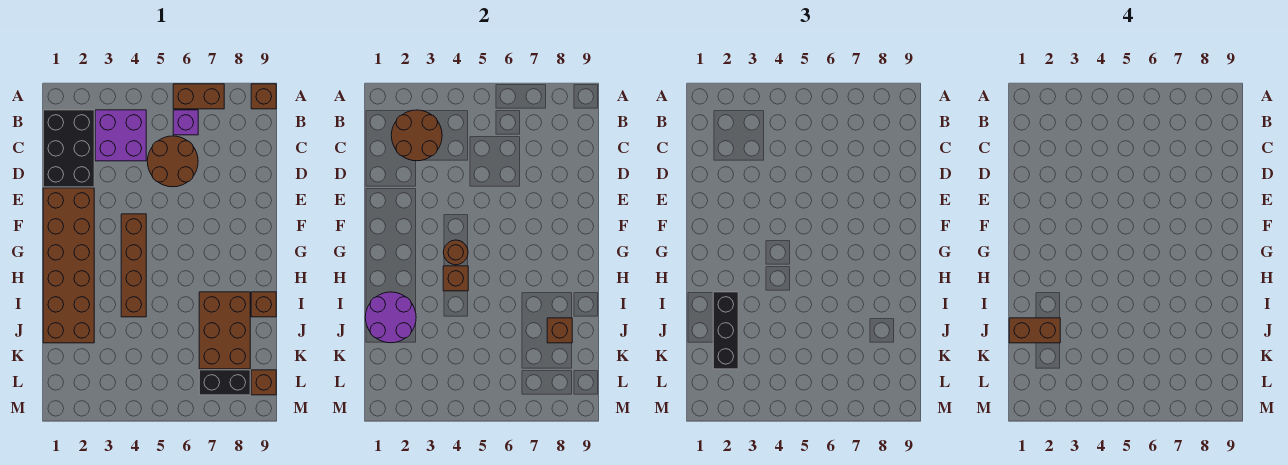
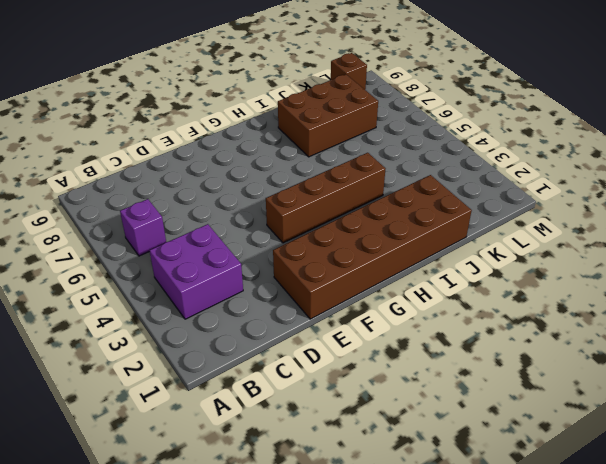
none -> brown 1x2 brick [173,84,224,109]
none -> brown 1x1 brick [251,84,276,109]
none -> black 2x3 brick [43,110,94,187]

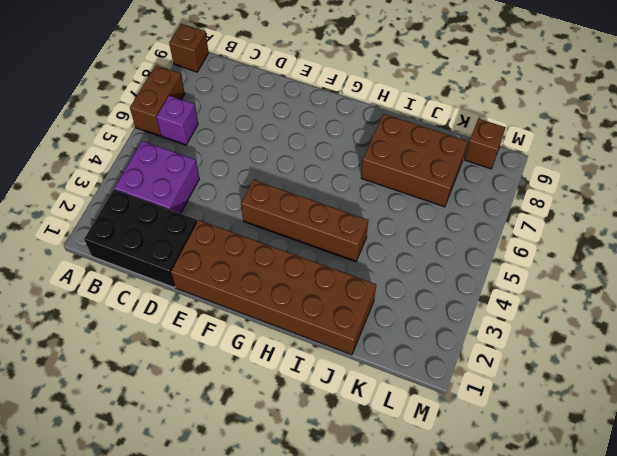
none -> brown 2x2 round brick [147,136,198,187]
none -> brown 1x1 brick [251,292,276,317]
none -> black 1x2 brick [199,370,250,395]

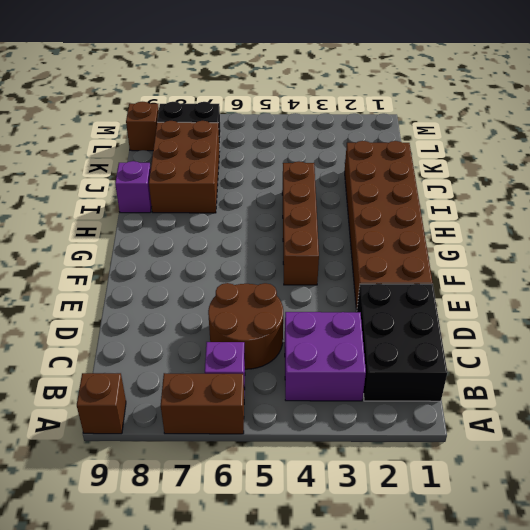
purple 1x1 brick [115,161,152,213] -> brown 1x1 brick [251,292,276,317]
none -> brown 2x2 round brick [391,110,442,161]
none -> brown 1x1 round brick [443,240,468,265]
none -> brown 1x1 brick [443,266,468,291]

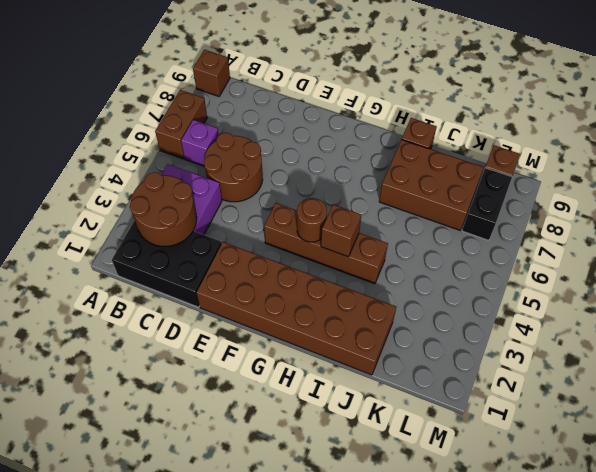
none -> purple 2x2 round brick [365,292,416,343]
none -> brown 1x1 brick [547,318,572,343]
none -> black 1x3 brick [713,292,738,369]

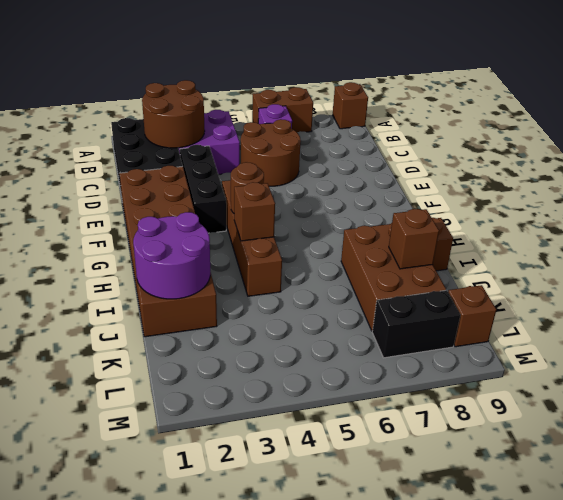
black 1x3 brick [180,145,226,233] -> black 1x3 brick moved to [713,292,738,369]
none -> brown 1x2 brick [1009,318,1060,343]

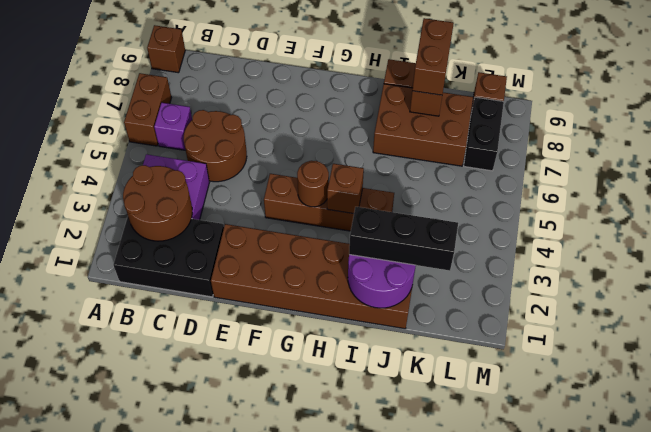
brown 1x2 brick [412,18,454,95] -> brown 1x2 brick moved to [1009,318,1060,343]

